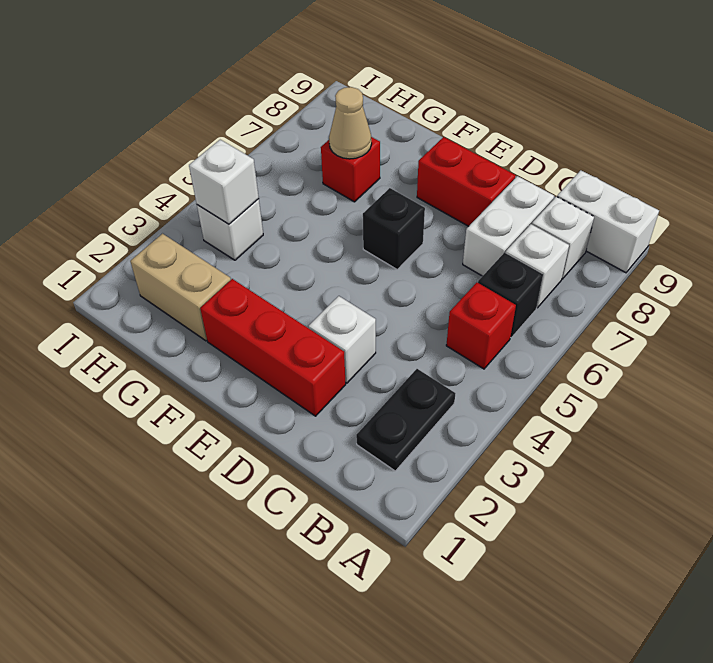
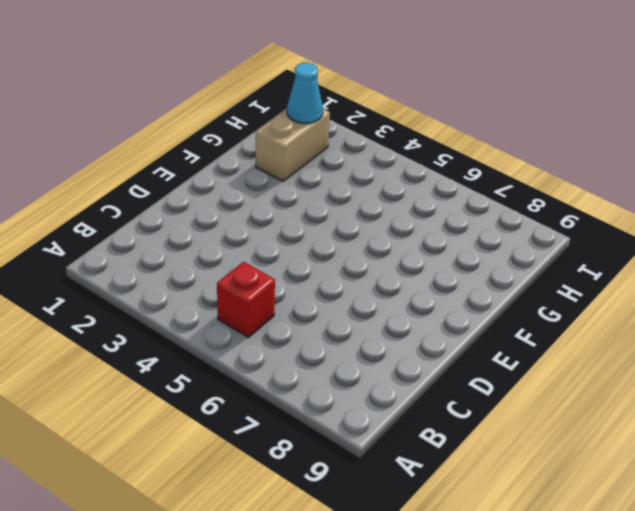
cyan 1x1 cone [287,63,323,123] -> none
none -> white 1x2 brick [557,170,659,273]
none -> black 1x2 plate [356,369,456,471]
none -> black 1x1 brick [478,253,543,338]

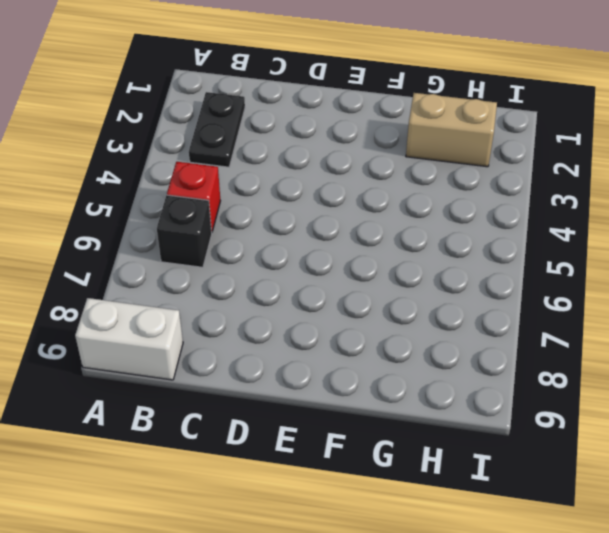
none -> white 1x1 brick [506,224,569,308]
none -> white 1x1 brick [532,197,594,279]
none -> white 1x2 brick [463,176,554,276]

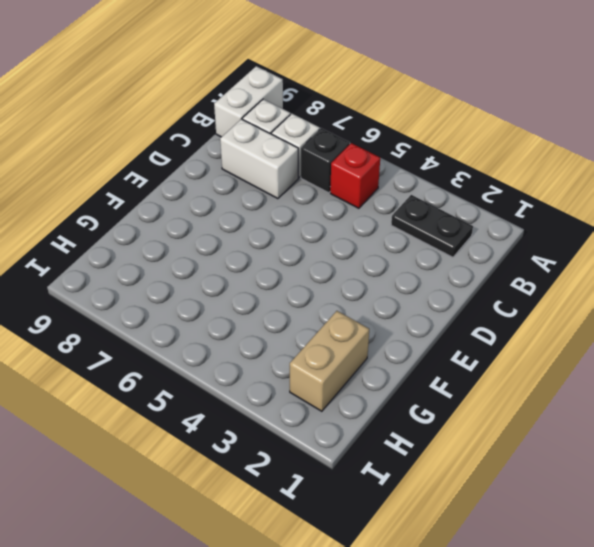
none -> red 1x3 brick [200,279,346,416]
none -> white 1x1 brick [308,296,376,383]
none -> red 1x2 brick [417,137,516,226]

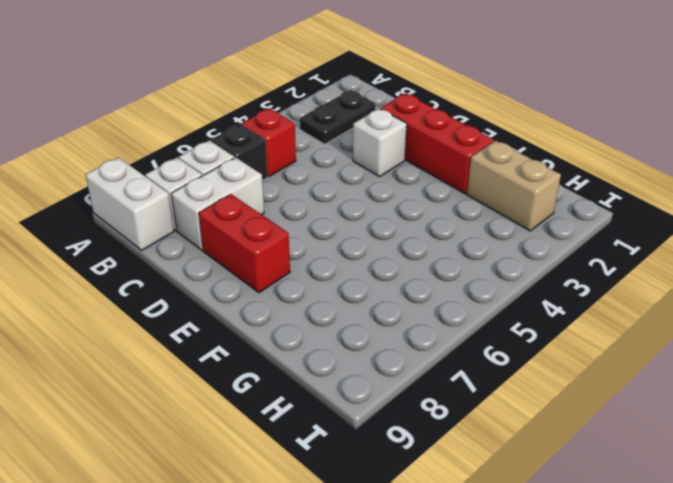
none -> black 1x1 brick [363,188,425,269]
none -> red 1x1 brick [321,137,380,202]
none -> white 1x1 brick [197,199,263,260]

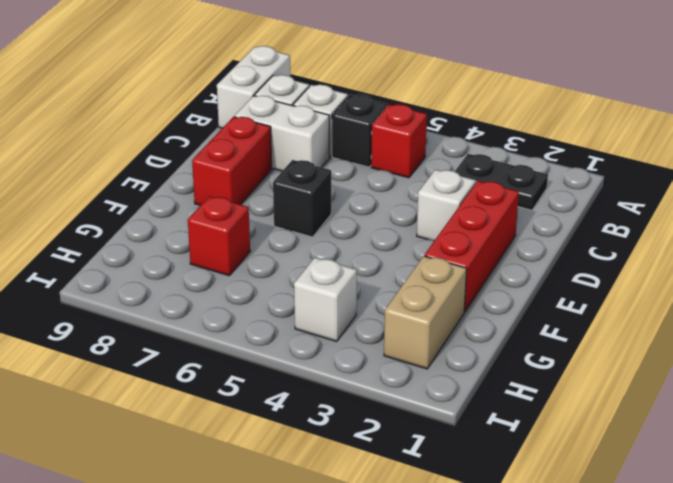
none -> tan 1x1 cone [329,87,372,159]
none -> white 1x1 brick [189,140,259,224]

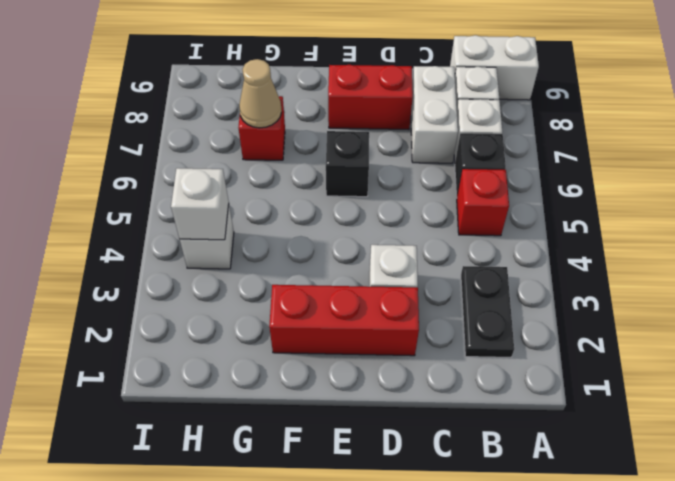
none -> tan 1x2 brick [130,234,231,341]

